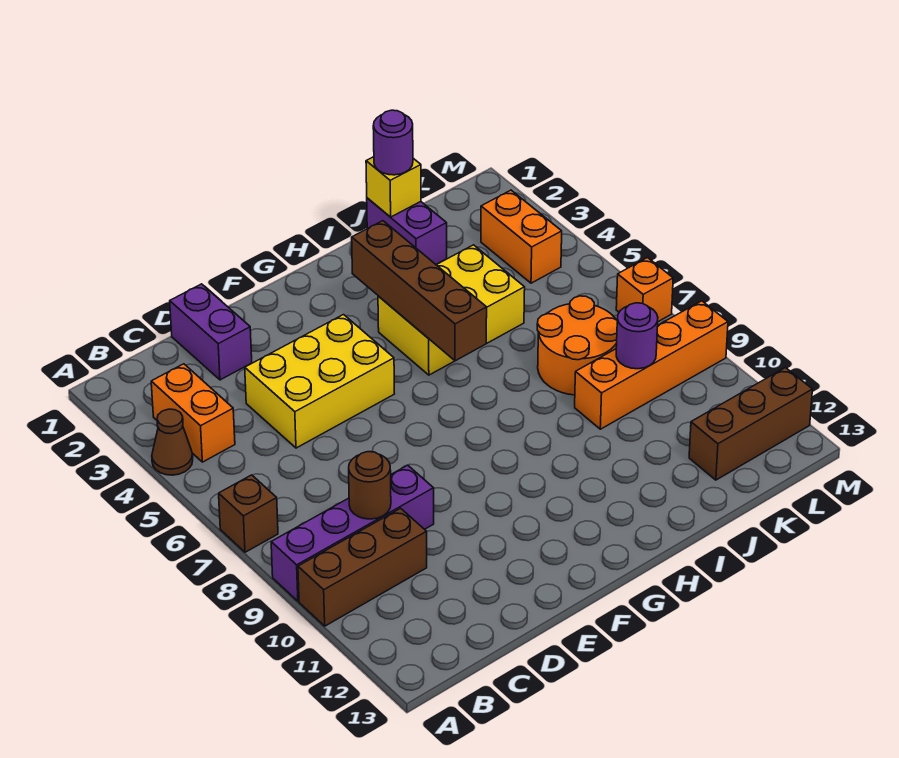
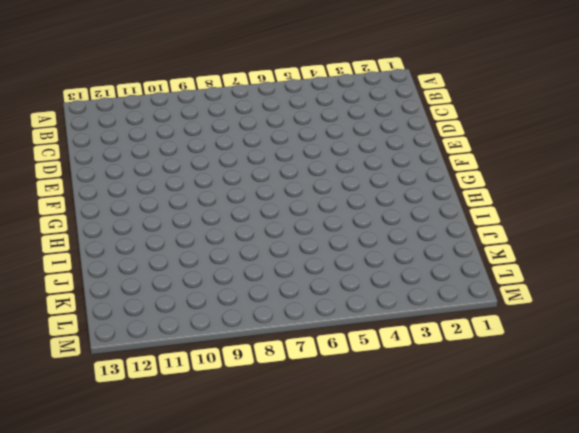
none -> brown 1x1 cone [152,409,193,475]
none -> brown 1x1 brick [219,475,278,552]
none -> purple 1x4 brick [271,465,434,601]

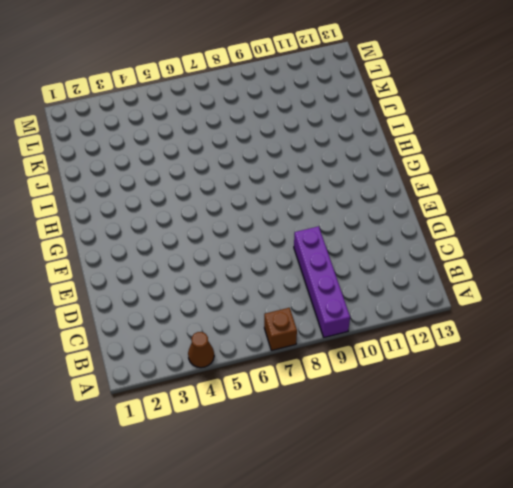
none -> brown 1x3 brick [298,508,427,626]
none -> orange 1x2 brick [151,364,235,462]
none -> purple 1x2 brick [170,284,252,380]

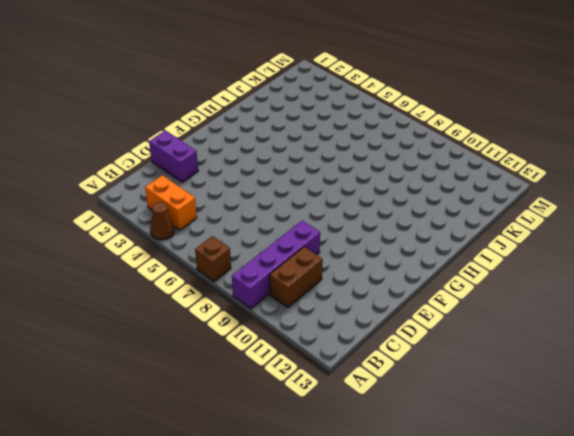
brown 1x2 brick [269,247,323,308] -> brown 1x3 brick [298,508,427,626]
none -> yellow 2x3 brick [245,315,394,448]
none -> yellow 2x3 brick [378,245,525,375]
none -> purple 1x2 brick [367,198,447,264]

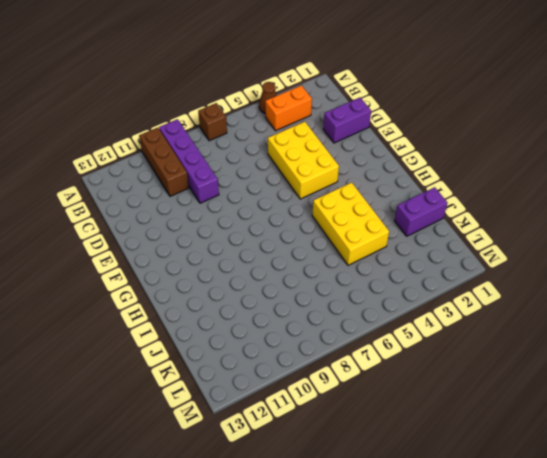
none -> orange 2x2 round brick [537,296,617,395]
none -> orange 1x4 brick [575,301,728,429]
none -> brown 1x3 brick [689,368,812,480]

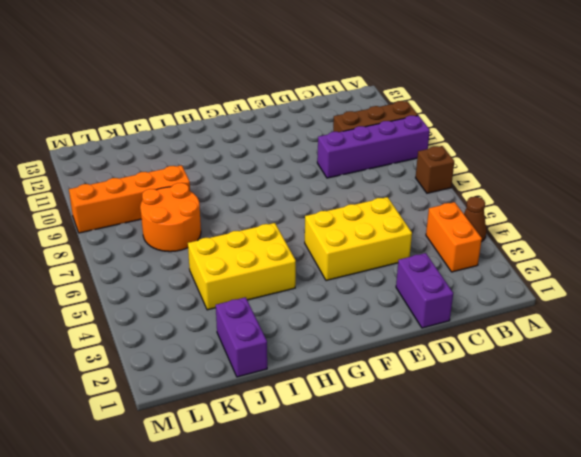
none -> brown 1x3 brick [689,368,812,480]
none -> orange 1x2 brick [481,190,562,283]
none -> orange 1x1 brick [616,258,673,322]

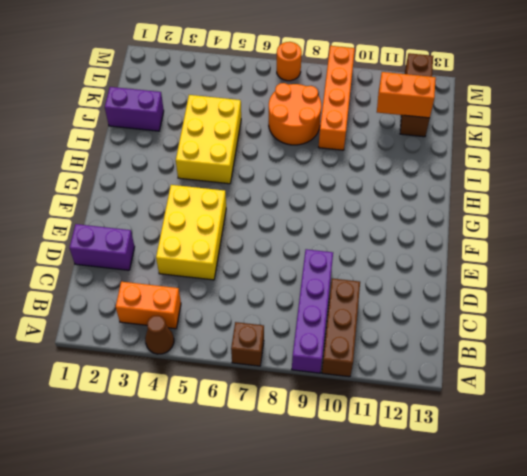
orange 1x2 brick [377,72,436,118] -> orange 1x2 brick moved to [481,190,562,283]
orange 1x1 round brick [277,42,302,81] -> orange 1x1 brick [616,258,673,322]
none -> brown 1x1 round brick [349,452,391,519]
none -> brown 1x4 brick [352,221,487,361]
none -> yellow 1x1 brick [366,157,421,217]

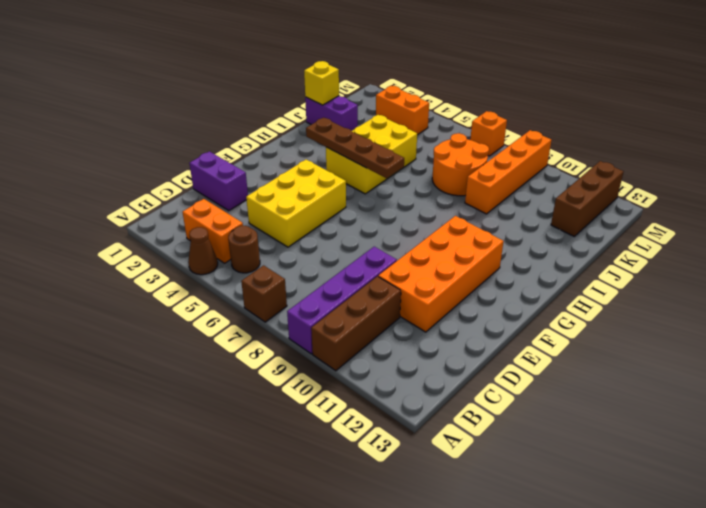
brown 1x1 round brick [228,226,260,273] -> brown 1x1 round brick moved to [349,452,391,519]
orange 2x4 brick [378,216,504,332] -> none
brown 1x4 plate [306,118,404,178] -> brown 1x4 brick [352,221,487,361]
none -> purple 1x1 round brick [616,303,658,369]
none -> purple 1x1 round brick [373,110,413,175]

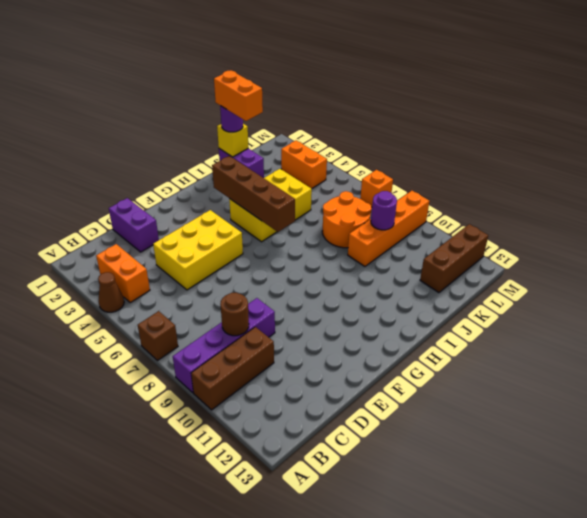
orange 1x2 brick [214,71,263,121] -> none

